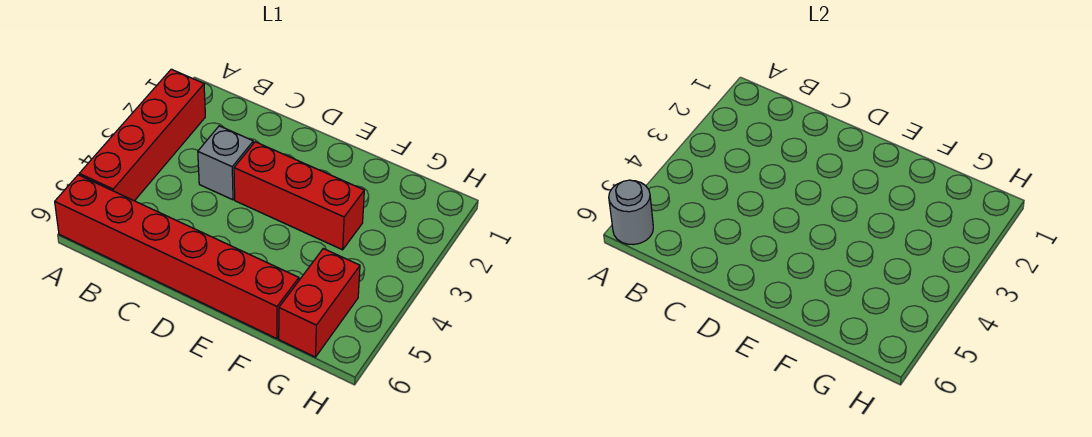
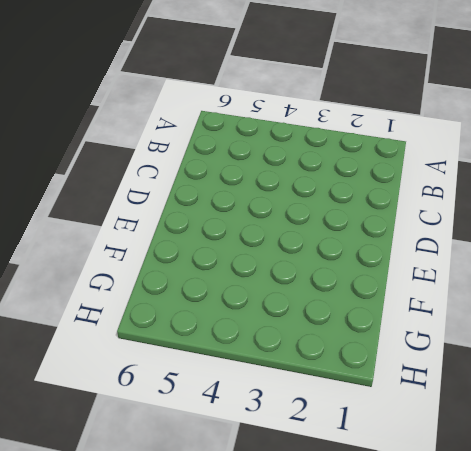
none -> red 1x4 brick [79,69,205,201]
none -> red 1x6 brick [55,175,299,339]

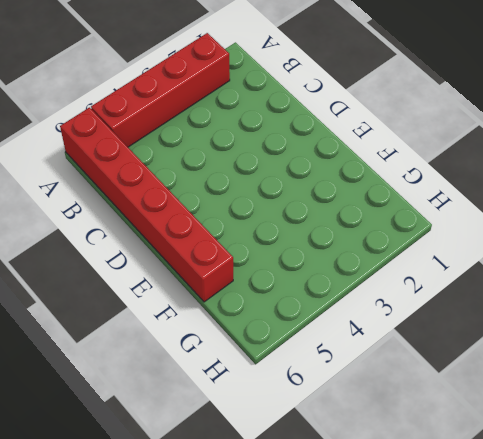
none -> grey 1x1 brick [198,126,253,200]
none -> red 1x3 brick [234,142,364,250]

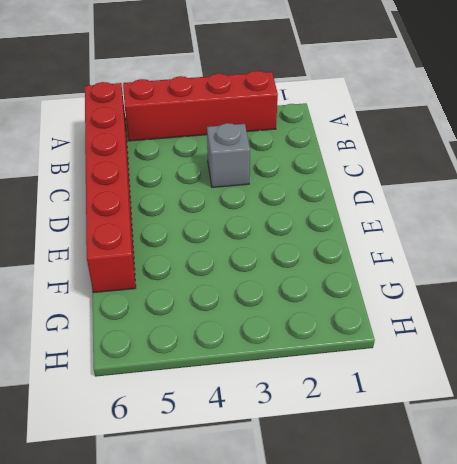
none -> red 1x3 brick [234,142,364,250]
none -> red 1x2 brick [279,249,360,357]

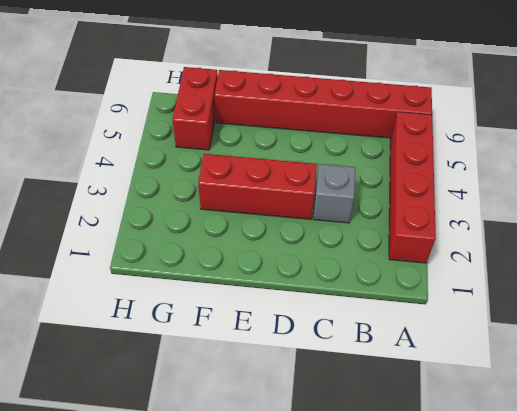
none -> grey 1x1 round brick [609,180,653,245]

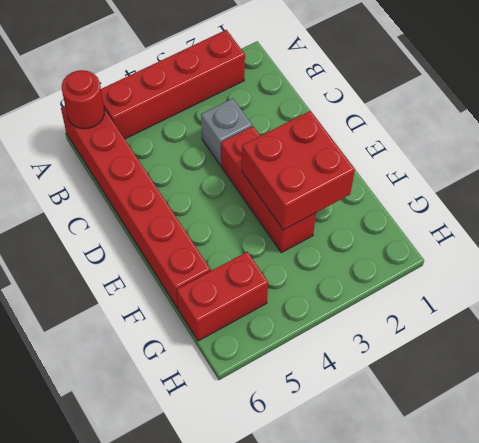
red 1x1 round brick [62,70,104,129] -> grey 1x1 round brick [609,180,653,245]
red 2x2 brick [242,111,355,230] -> none

